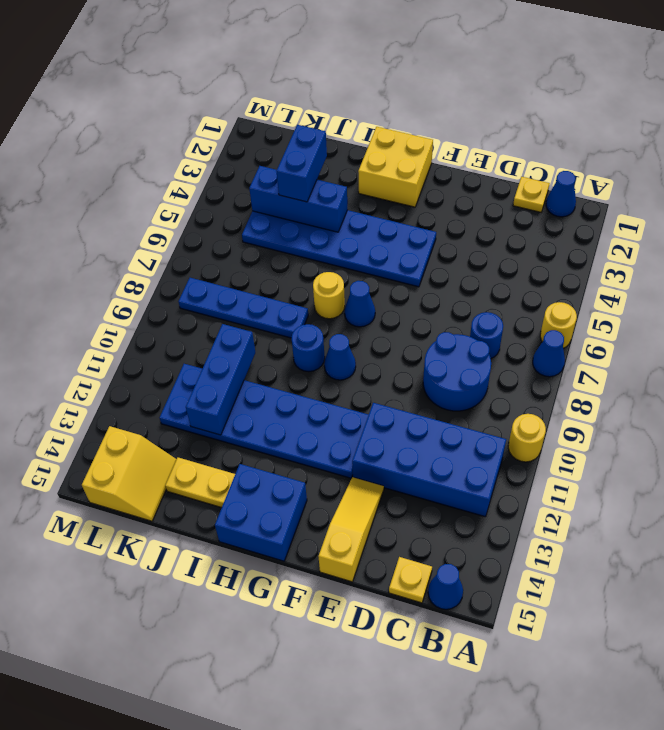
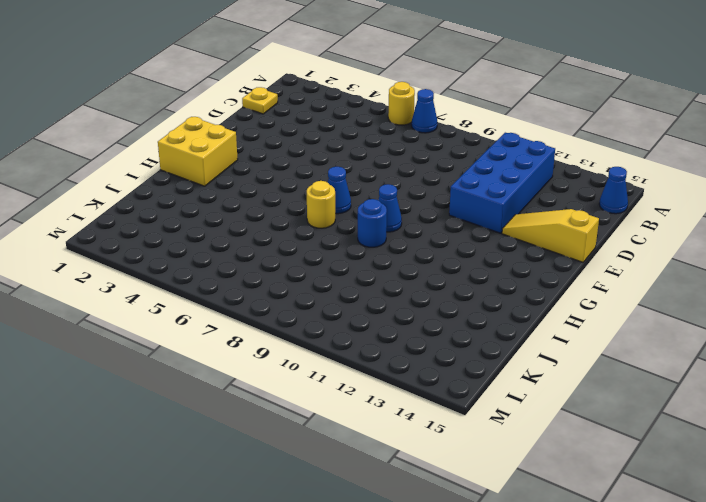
none -> yellow 1x1 round brick [508,414,546,462]
none -> blue 1x1 cone [546,171,576,217]
none -> blue 1x1 round brick [470,312,503,358]

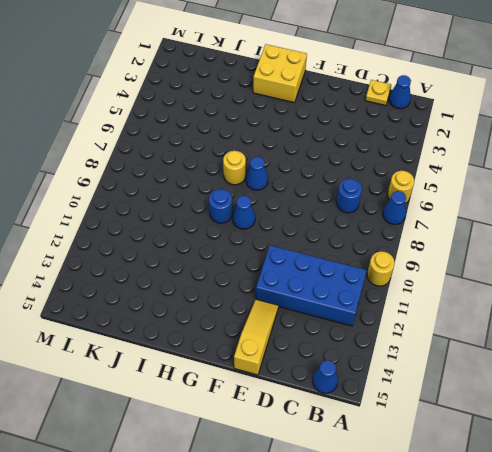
none -> blue 2x2 round brick [423,332,491,411]
none -> yellow 1x1 plate [389,557,432,603]
none -> blue 2x6 plate [242,210,436,287]

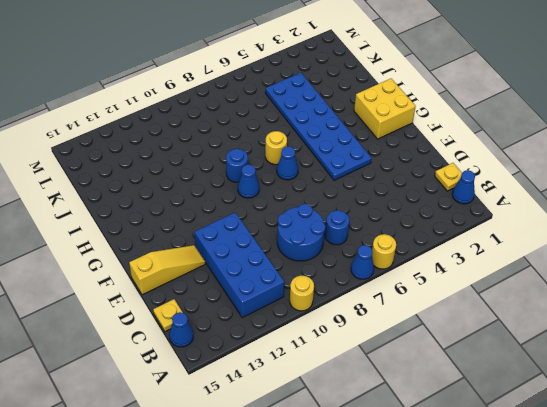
none -> blue 2x6 plate [160,364,369,478]
none -> blue 2x2 brick [215,464,307,561]
none -> blue 1x4 plate [178,278,308,338]

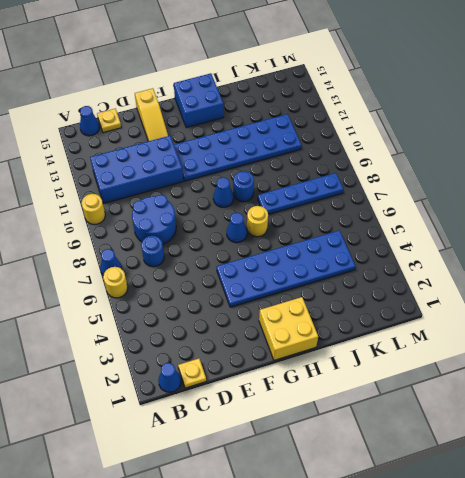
none -> yellow 1x2 plate [165,458,235,508]
none -> yellow 2x2 slope [82,426,177,521]
none -> blue 1x3 brick [249,166,348,232]

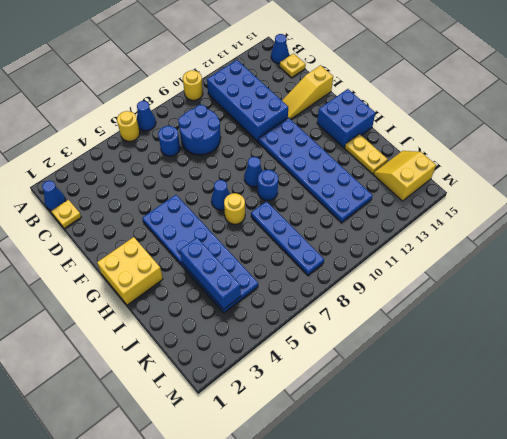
none -> blue 1x3 brick [186,324,255,435]
none -> blue 1x2 brick [277,125,327,202]

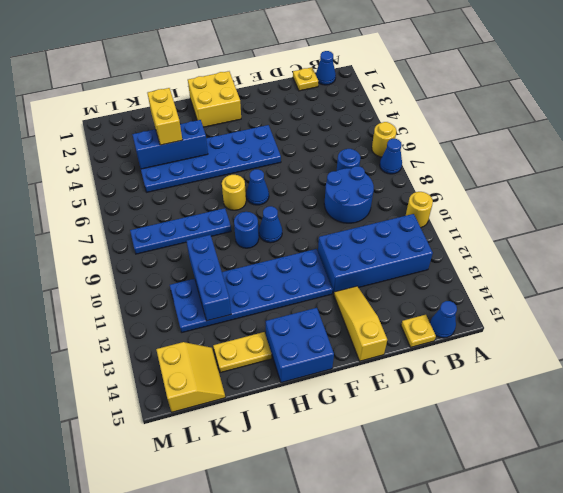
yellow 1x2 brick [147,88,182,145] -> blue 1x2 brick [277,125,327,202]

